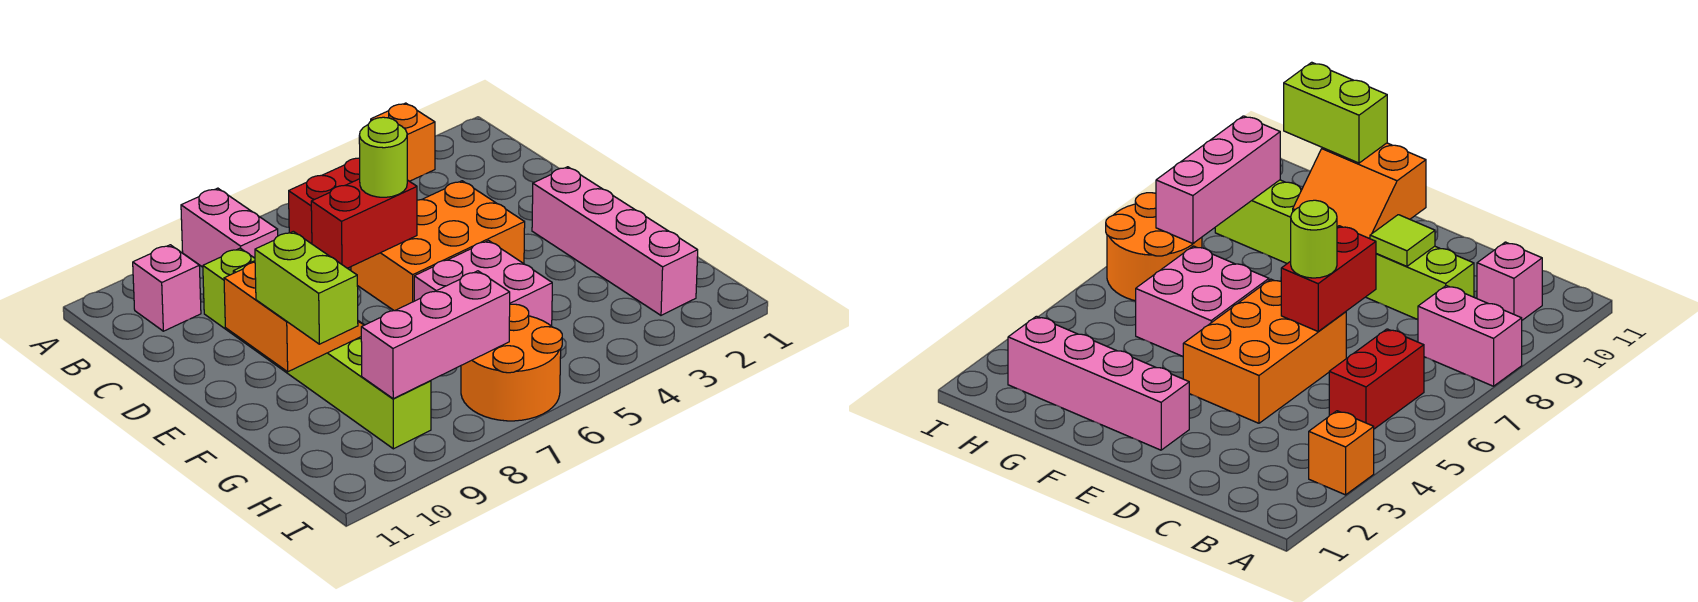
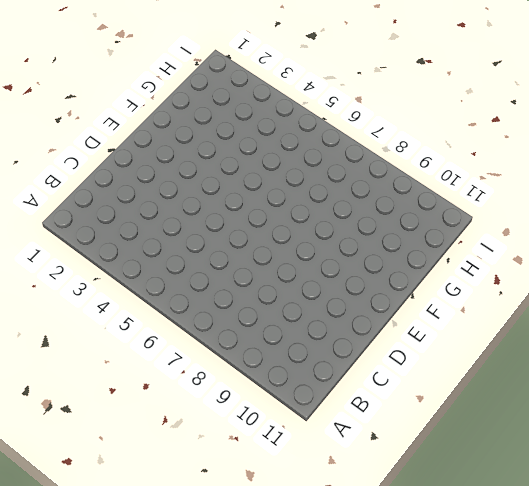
none -> orange 1x1 brick [371,103,435,181]
none -> pink 1x2 brick [181,188,278,267]
none -> red 1x2 brick [289,158,360,244]

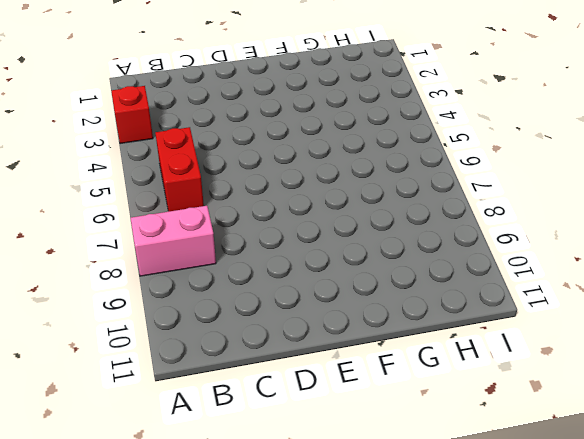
red 1x1 brick [111,86,153,144] -> orange 1x1 brick [371,103,435,181]
none -> pink 1x1 brick [133,245,201,331]
none -> lime 1x6 brick [203,248,431,449]
none -> orange 2x3 brick [351,181,525,311]

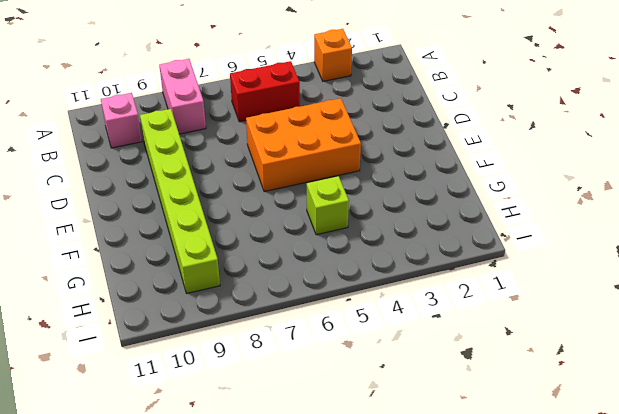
lime 1x1 brick [307,176,349,235] -> pink 2x2 brick [414,241,552,326]
none -> pink 1x4 brick [532,167,698,315]
none -> orange 2x2 round brick [461,304,562,421]
none -> red 1x2 brick [311,179,417,268]

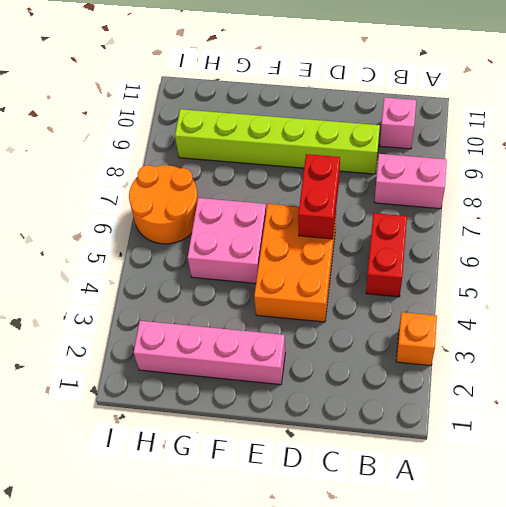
none -> lime 1x1 tile [1370,215,1435,266]
none -> orange 2x2 slope [224,262,364,372]
none -> pink 1x3 brick [361,271,510,399]

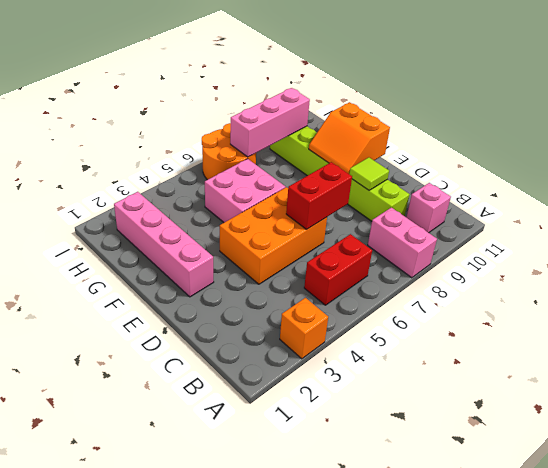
none -> lime 1x1 round brick [359,117,407,197]
none -> lime 1x2 brick [255,231,358,344]

